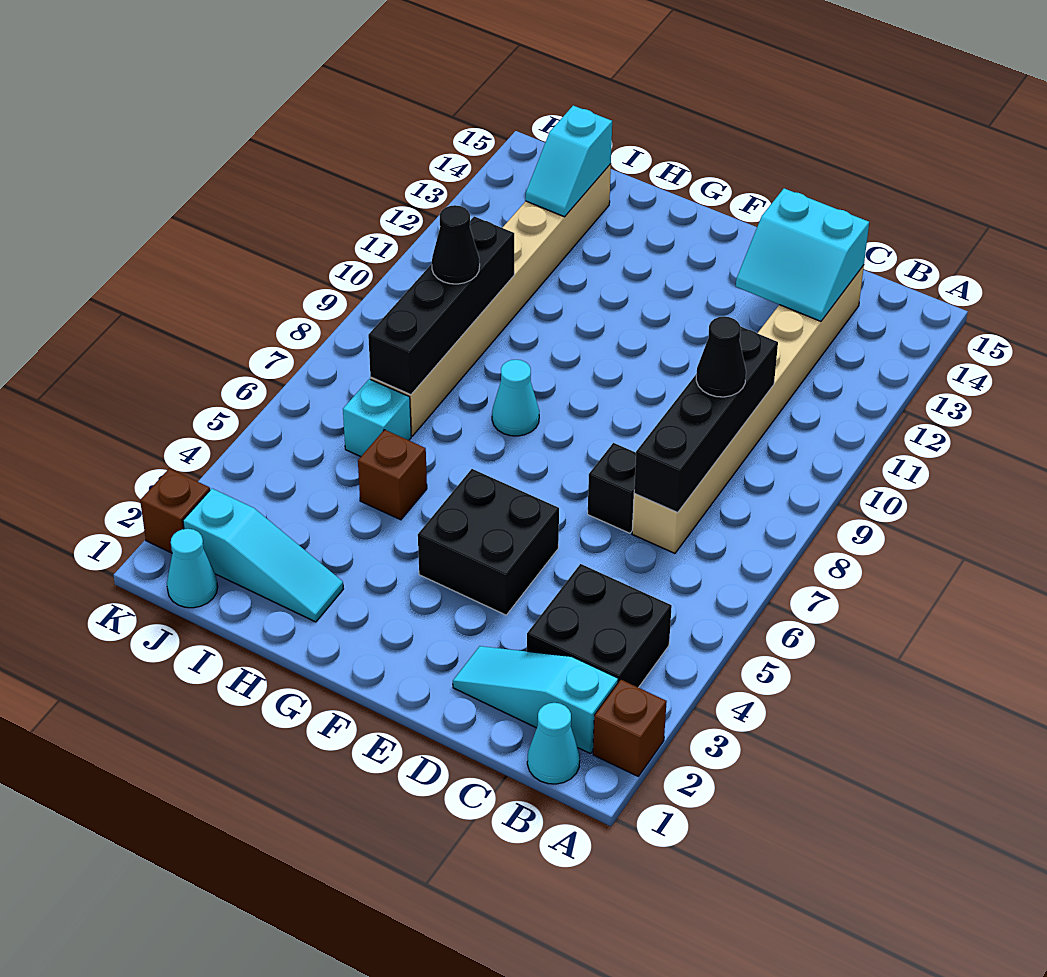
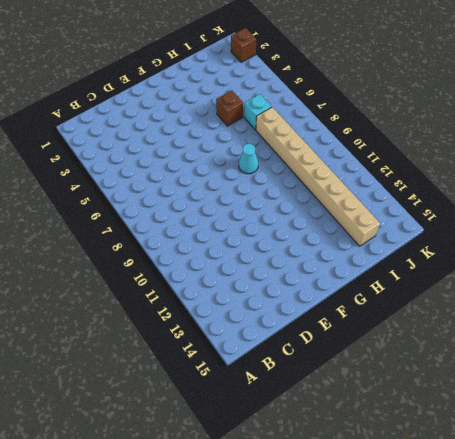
none -> brown 1x1 brick [593,680,667,777]
none -> cyan 1x1 cone [527,703,580,784]
none -> cyan 1x3 slope [453,646,618,754]

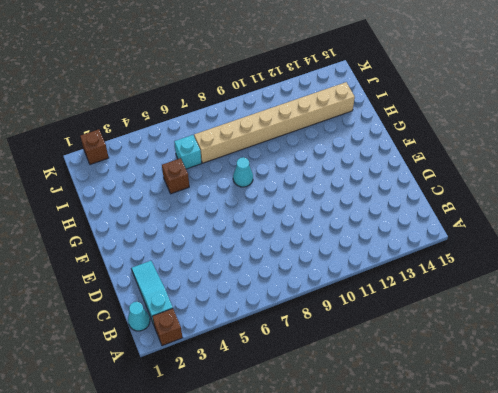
none -> black 2x2 brick [527,564,672,688]
none -> tan 1x8 brick [632,265,864,553]
none -> black 1x1 brick [588,443,636,533]

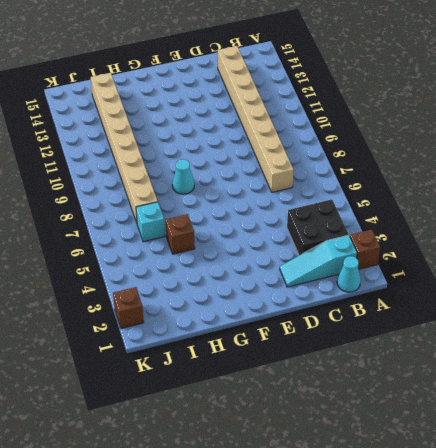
none -> black 1x1 brick [588,443,636,533]
none -> black 2x2 brick [418,469,559,615]
none -> cyan 1x3 slope [183,489,343,622]

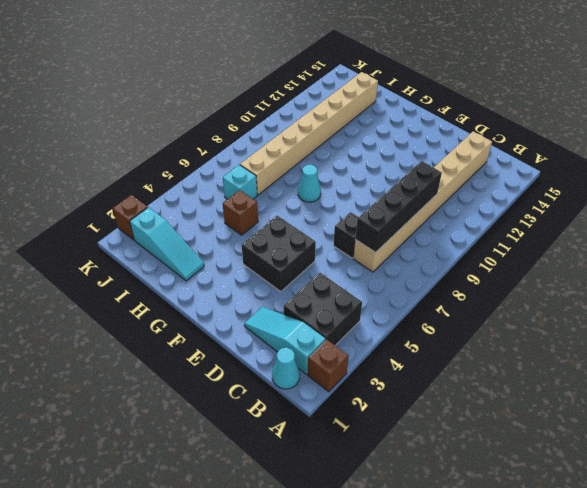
none -> cyan 1x1 cone [167,529,218,608]
none -> cyan 2x2 slope [736,188,869,321]
none -> black 1x4 brick [368,216,514,395]

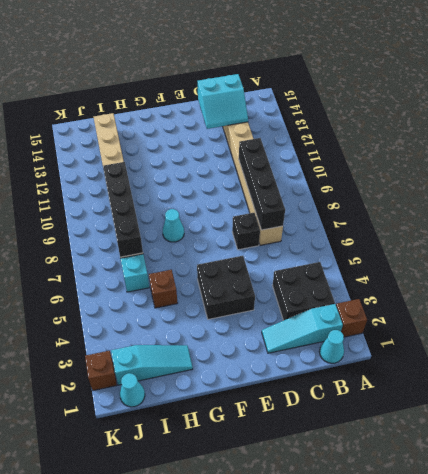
none -> cyan 1x2 slope [525,106,612,217]
none -> black 1x1 cone [696,317,746,397]
none -> black 1x1 cone [432,205,480,284]

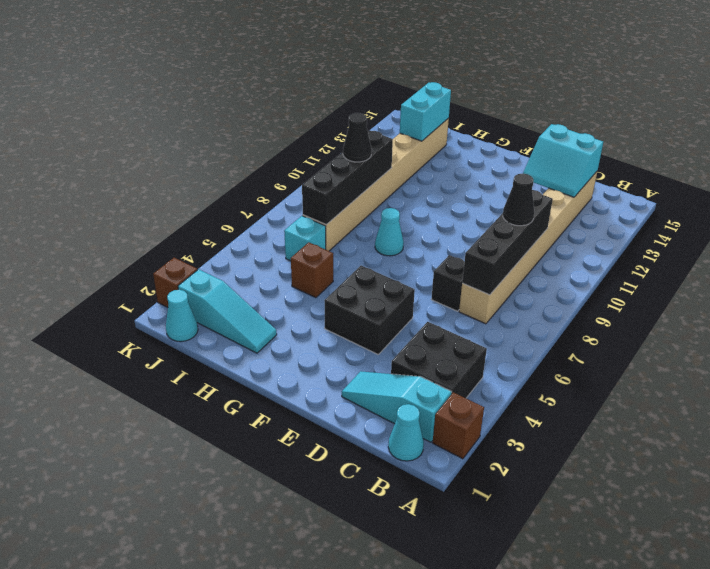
cyan 1x2 brick [400,82,451,141] -> cyan 1x2 slope [525,106,612,217]

